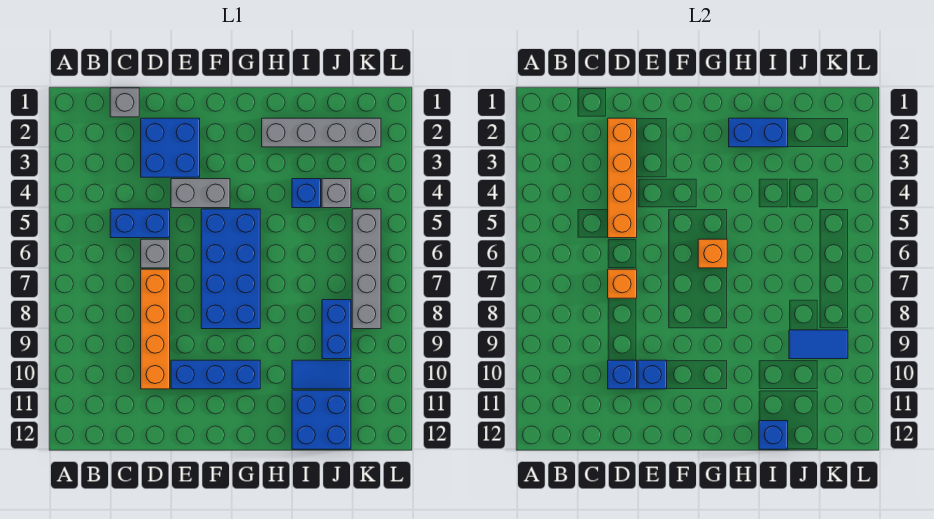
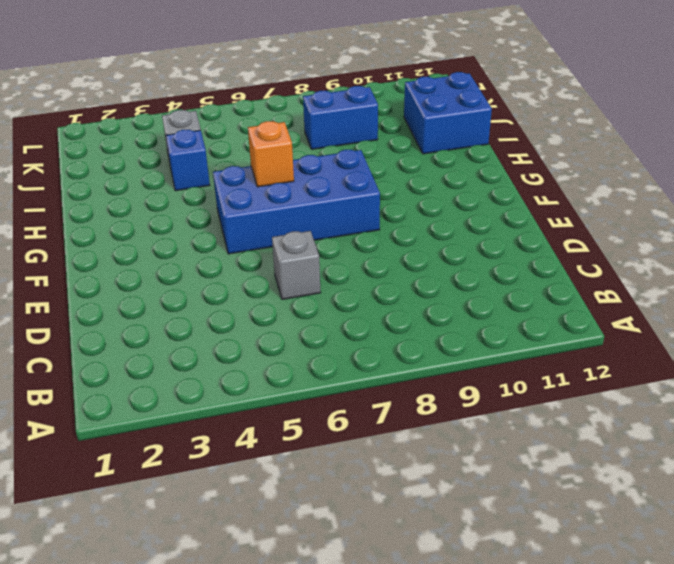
none -> grey 1x1 brick [110,88,139,117]
none -> blue 1x2 brick [110,209,170,238]
none -> blue 2x2 brick [141,118,200,177]

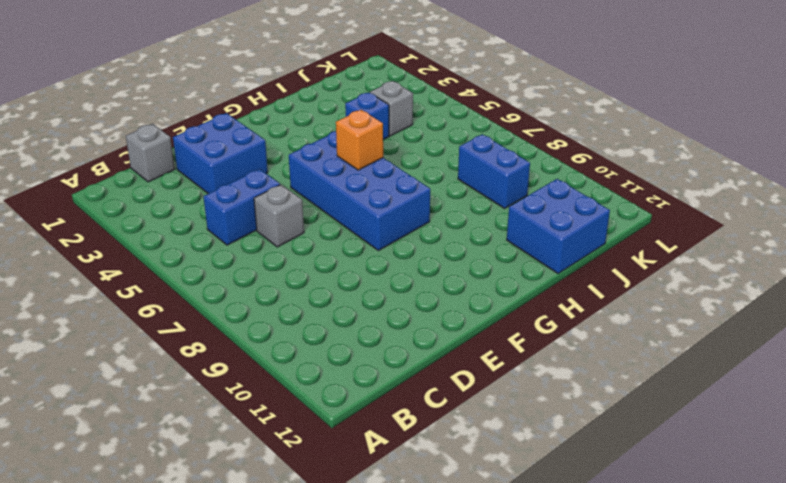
none -> orange 1x4 brick [141,269,170,389]
none -> grey 1x2 brick [171,179,230,208]
none -> blue 1x3 brick [171,360,260,389]

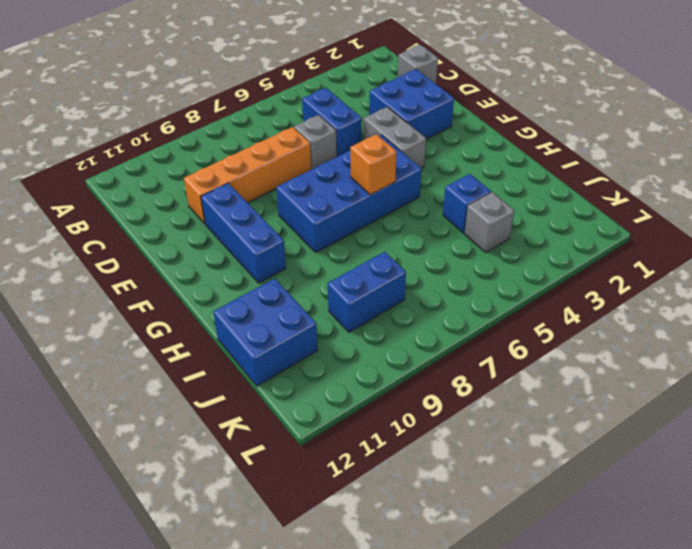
none -> grey 1x4 brick [262,118,381,147]
none -> blue 1x2 tile [292,360,351,389]
none -> grey 1x4 brick [352,209,381,329]

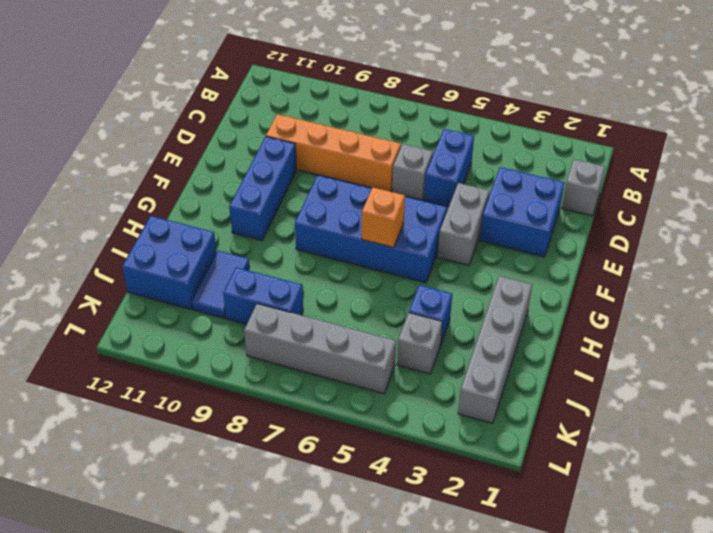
none -> orange 1x4 brick [608,118,637,238]
none -> orange 1x1 brick [608,269,637,298]
none -> blue 1x1 brick [608,360,637,389]

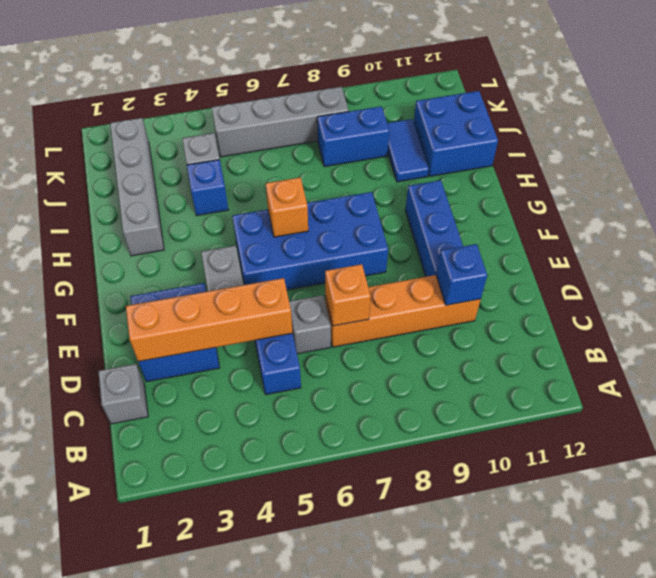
none -> blue 1x1 brick [638,360,667,389]
none -> blue 1x2 brick [729,118,788,147]
none -> blue 1x1 brick [759,421,788,449]

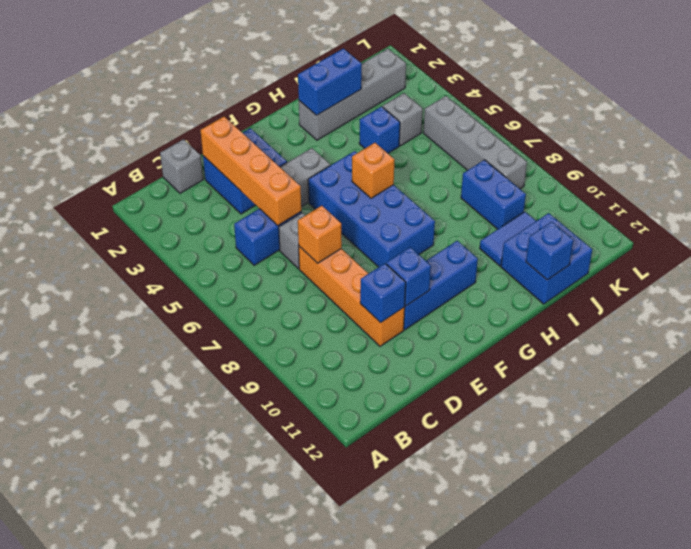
none -> blue 1x2 tile [789,330,848,359]

